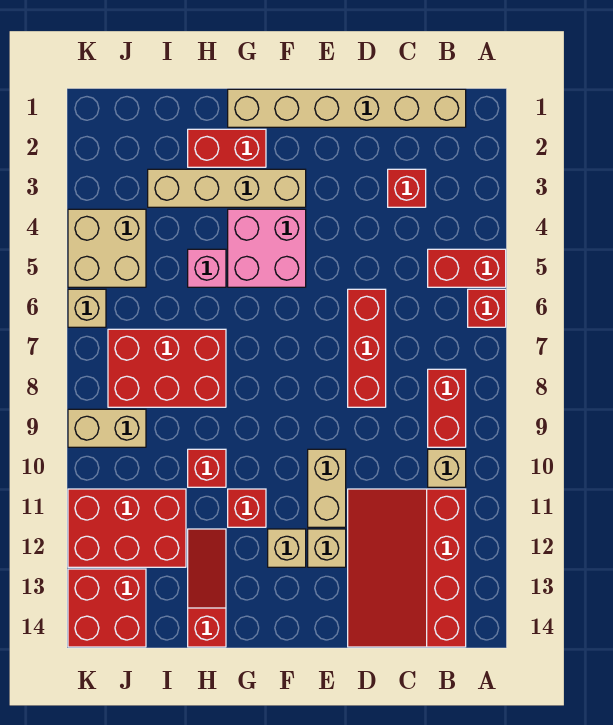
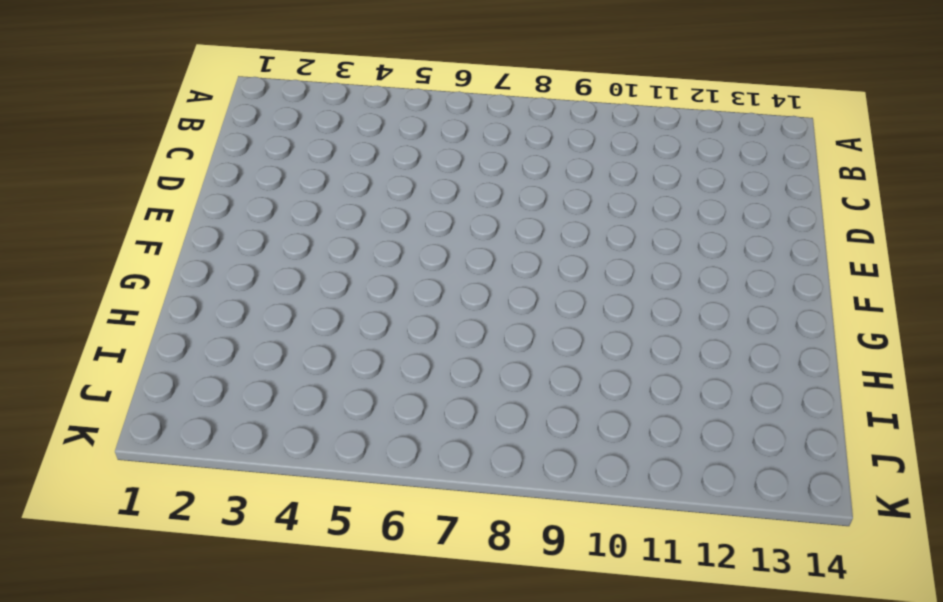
none -> red 1x2 brick [428,249,506,287]
none -> red 1x1 brick [468,289,506,327]
none -> tan 1x6 brick [228,89,466,127]

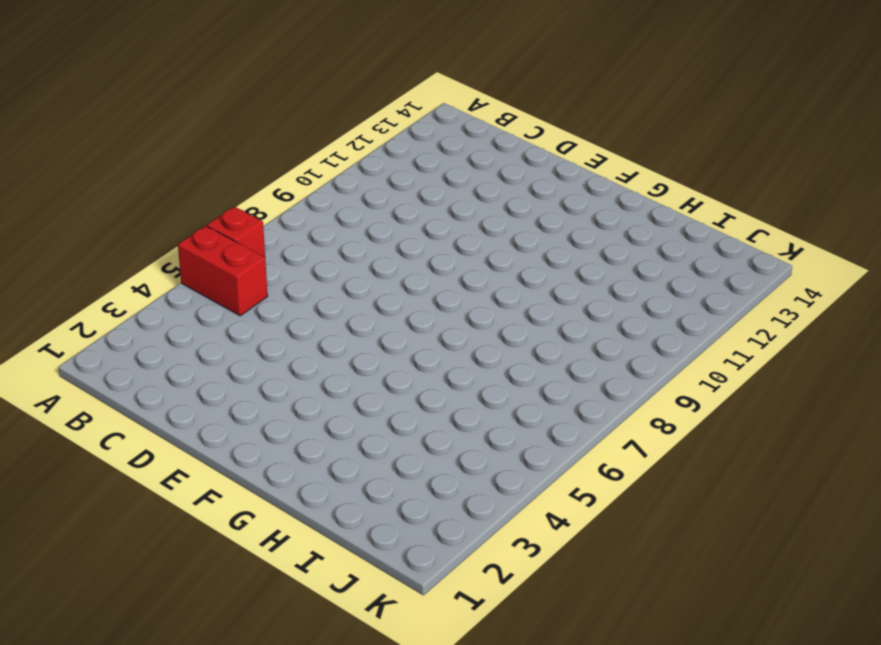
none -> tan 1x6 brick [228,89,466,127]
none -> red 1x2 brick [428,369,466,447]
none -> tan 1x1 brick [428,449,466,487]

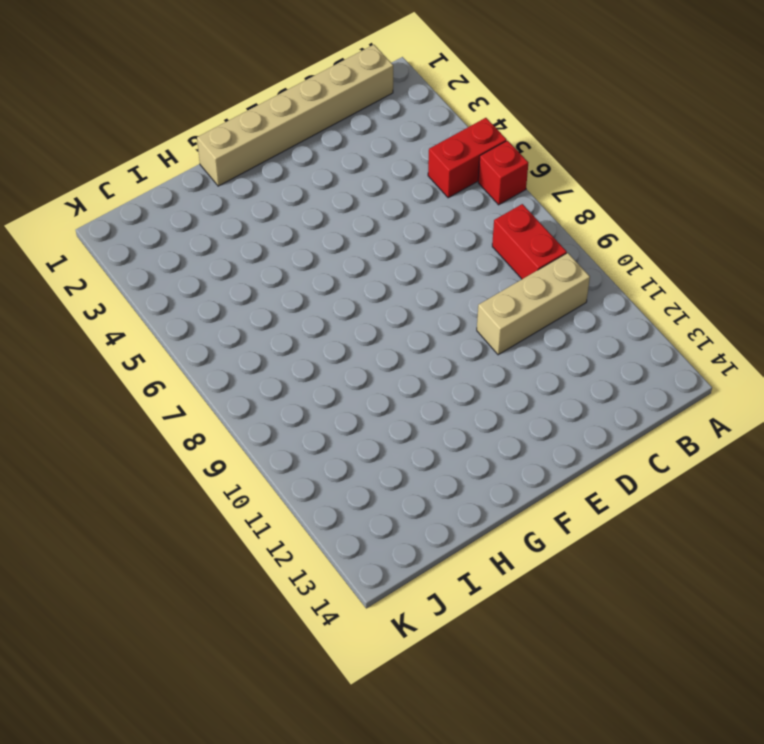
tan 1x3 brick [477,253,590,355] -> tan 1x1 brick [428,449,466,487]
none -> red 3x4 slope [348,489,466,647]
none -> red 1x1 brick [388,169,426,207]
none -> red 1x3 brick [348,289,386,407]

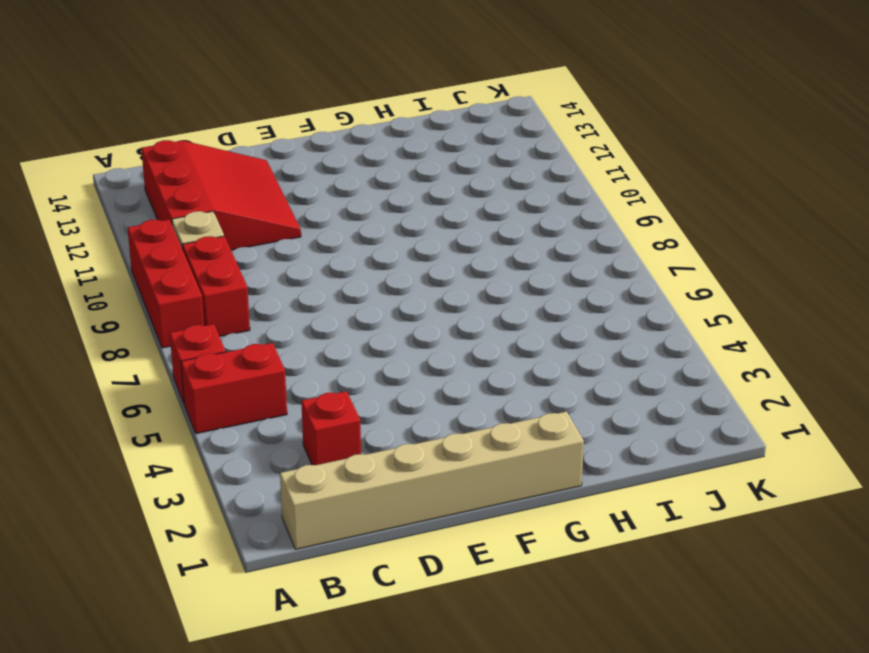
red 1x3 brick [128,220,204,348] -> red 1x3 brick moved to [348,289,386,407]
red 3x3 slope [141,140,301,250] -> red 3x4 slope [348,489,466,647]
none -> tan 1x2 brick [308,449,346,527]
none -> tan 1x1 brick [308,529,346,567]
none -> tan 1x4 brick [148,169,306,207]

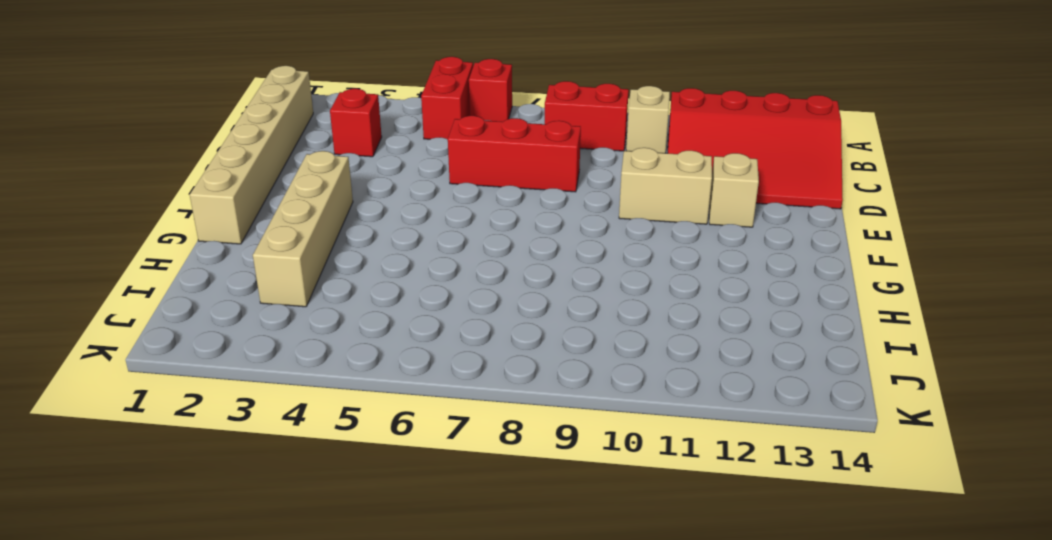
none -> pink 2x2 brick [228,209,306,287]
none -> tan 1x1 brick [268,529,306,567]
none -> red 1x2 brick [188,129,266,167]

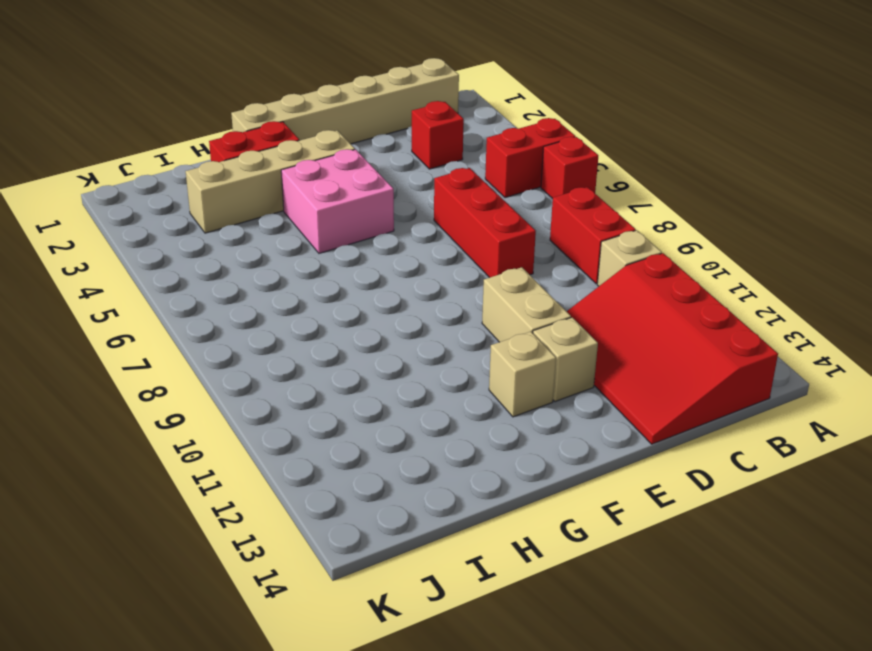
none -> red 1x1 brick [228,489,266,527]
none -> pink 1x1 brick [188,249,226,287]
none -> red 2x3 brick [108,329,226,407]

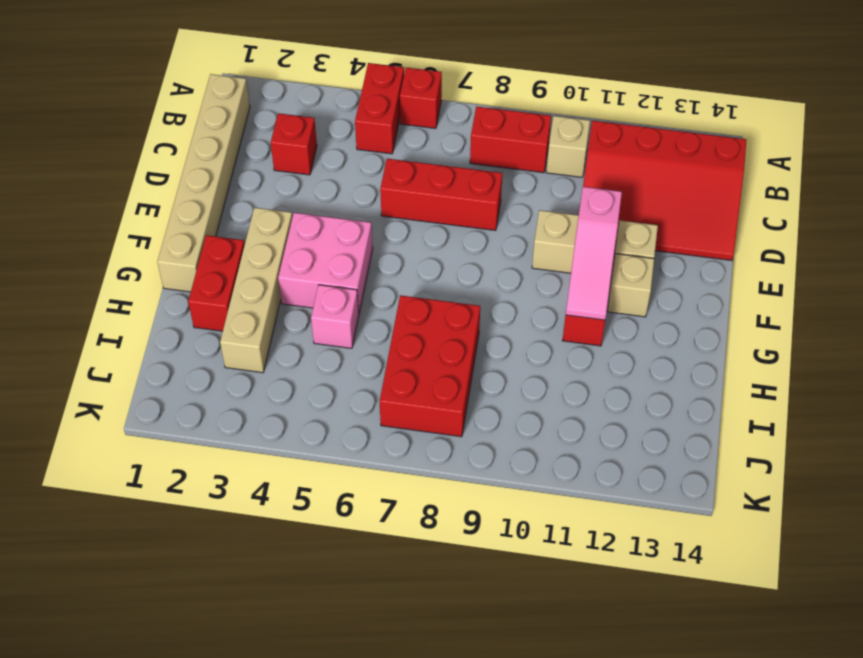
pink 1x3 slope [566,187,622,320] -> none
none -> red 1x1 brick [188,449,226,487]
none -> red 1x3 slope [188,529,226,647]
none -> red 2x3 brick [68,489,186,567]

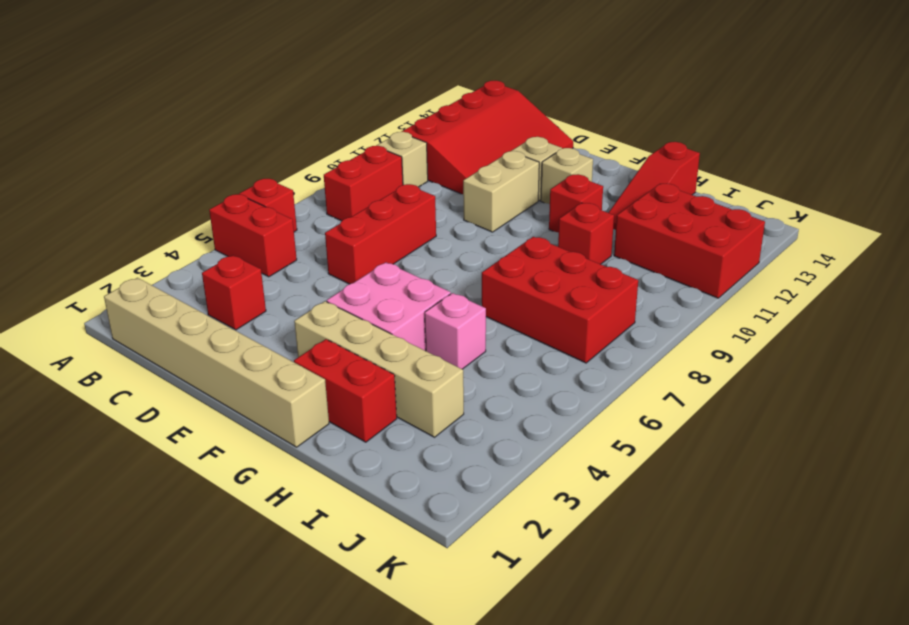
none -> tan 2x2 brick [68,209,146,287]
none -> tan 1x2 brick [68,409,146,447]
none -> red 2x2 brick [68,569,146,647]

